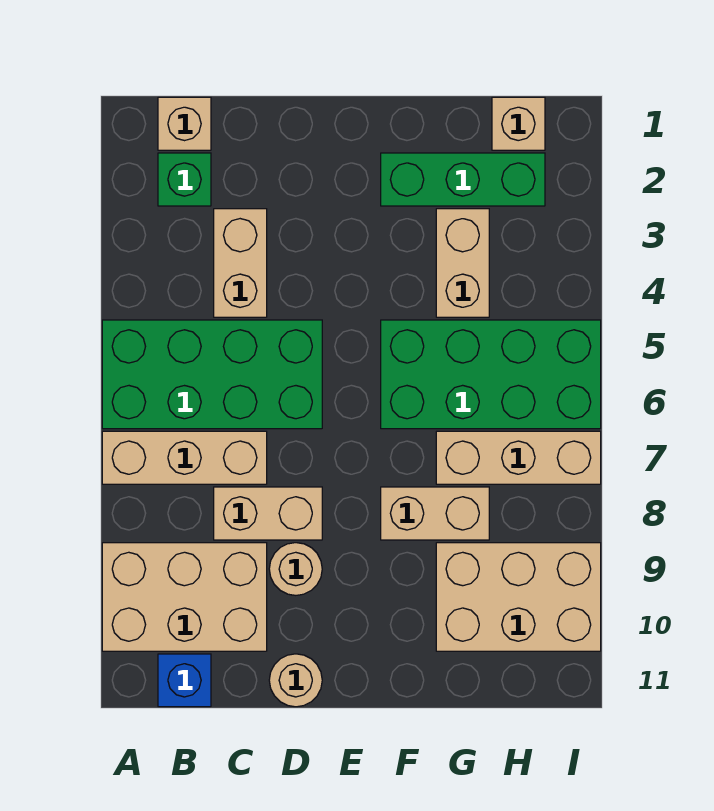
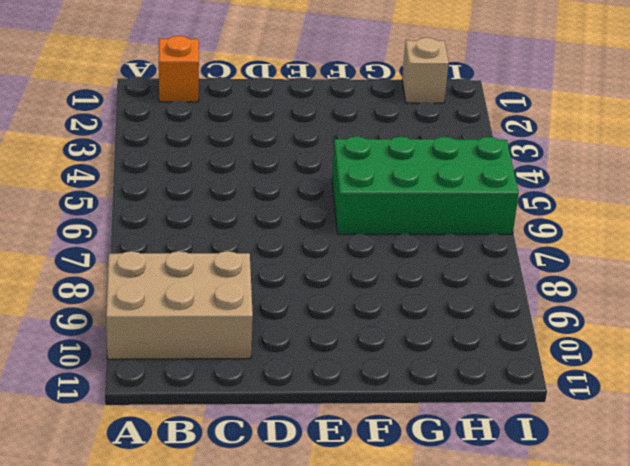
orange 1x1 brick [159,36,199,102] -> tan 1x1 brick [158,97,211,150]
none -> green 2x4 brick [102,320,322,429]
none -> tan 1x3 brick [102,431,267,484]
none -> green 1x1 brick [158,153,211,206]

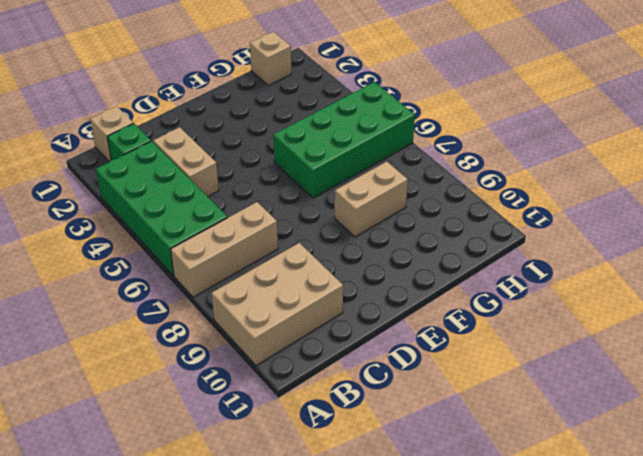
green 2x4 brick [96,141,228,276] -> green 2x4 brick turned to [102,320,322,429]
none -> blue 1x1 brick [158,654,211,707]
none -> tan 1x2 brick [214,487,322,540]
none -> tan 1x1 round brick [269,543,322,595]

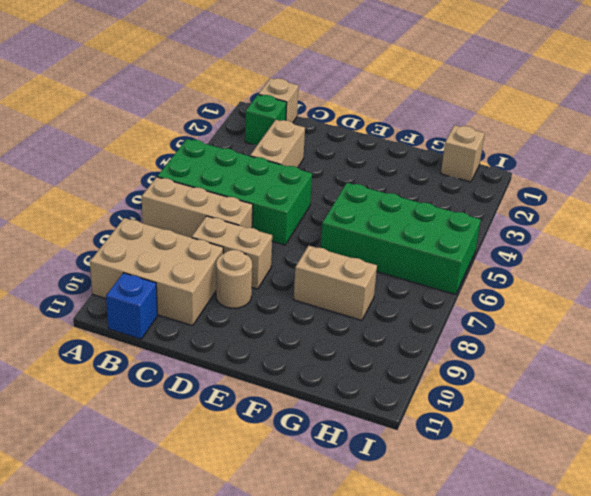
none -> tan 1x1 round brick [269,654,322,707]
none -> green 1x3 brick [381,153,545,206]
none -> tan 1x2 brick [436,209,489,317]

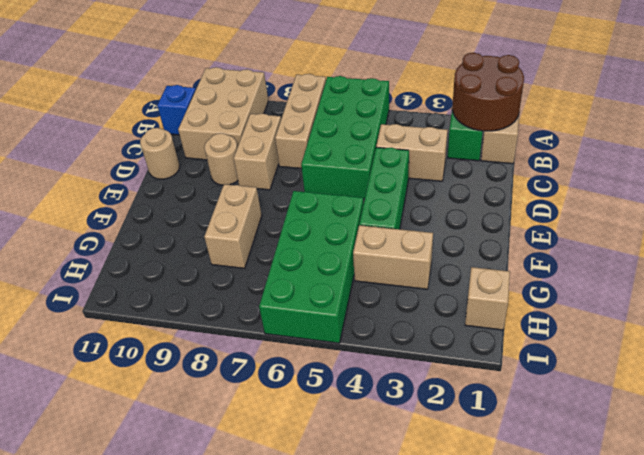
brown 2x2 round brick [452,53,524,131] -> none
green 1x3 brick [359,147,409,229] -> green 1x3 brick moved to [381,153,545,206]
none -> tan 1x3 brick [436,431,601,484]
none -> tan 2x3 brick [436,543,601,651]

